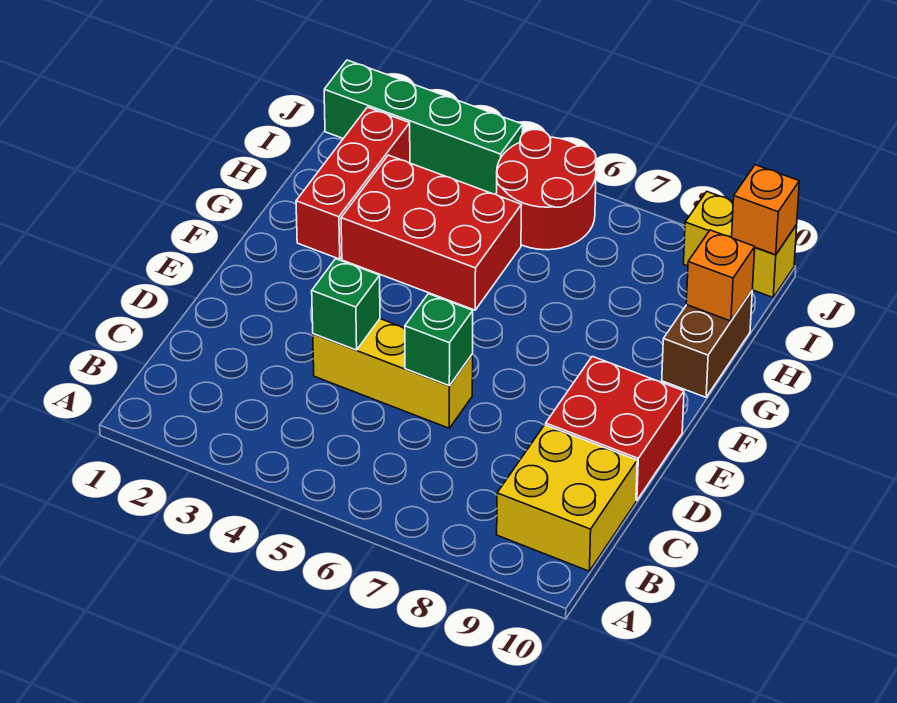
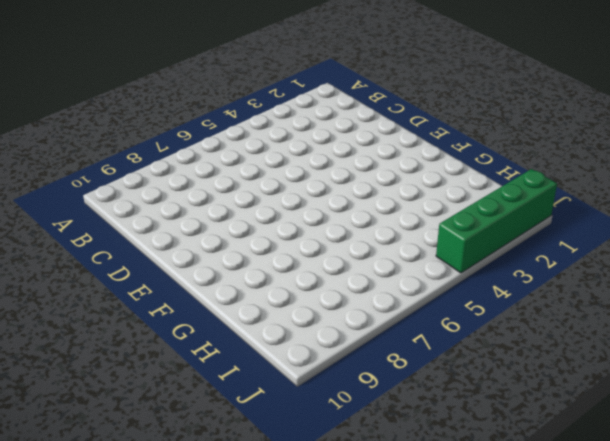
none -> yellow 2x2 brick [497,425,637,571]
none -> yellow 1x3 brick [313,319,473,428]
none -> red 2x2 brick [546,356,684,501]

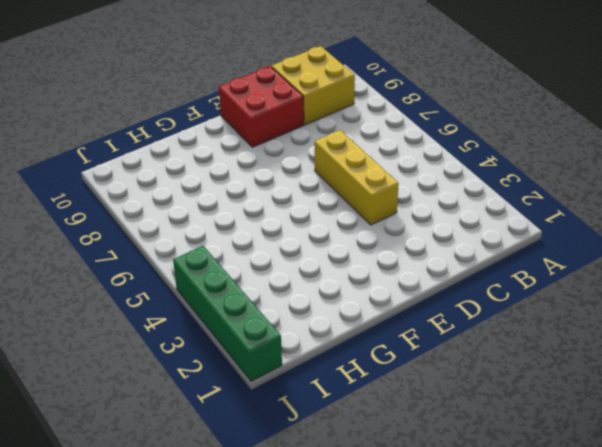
none -> red 1x3 brick [296,107,410,259]
none -> red 2x3 brick [341,155,521,310]
none -> brown 1x2 brick [662,291,752,397]

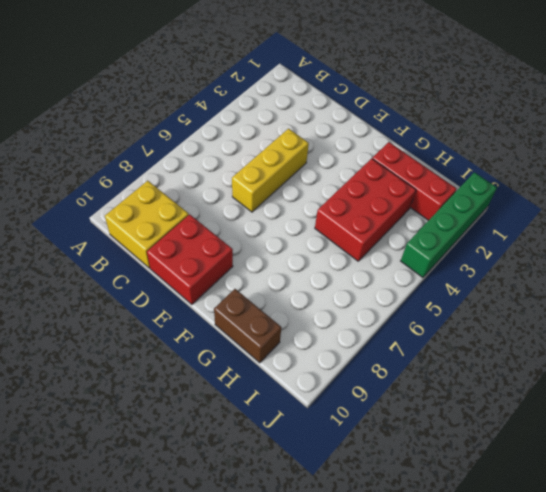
none -> red 2x2 round brick [496,130,596,250]
none -> yellow 1x2 brick [684,192,797,297]
none -> green 1x1 brick [312,259,380,350]

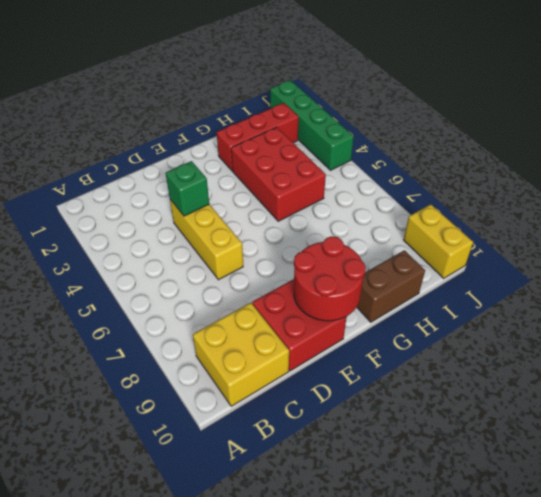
red 2x2 round brick [294,236,366,321] -> red 2x2 round brick moved to [496,130,596,250]
none -> green 1x1 brick [405,294,473,386]
none -> orange 1x1 brick [686,230,755,321]
none -> orange 1x1 brick [732,165,799,255]

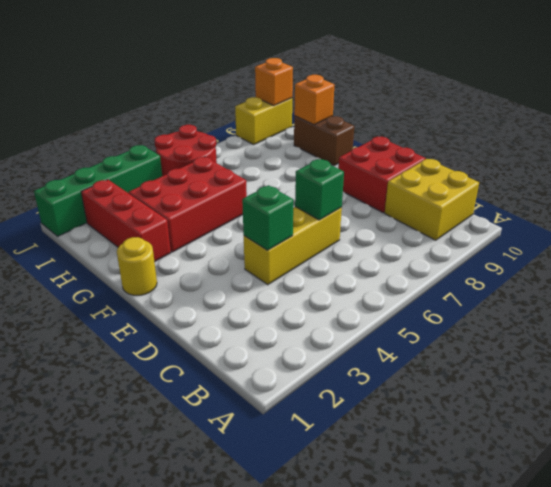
yellow 1x1 round brick [117,237,157,295] -> none

